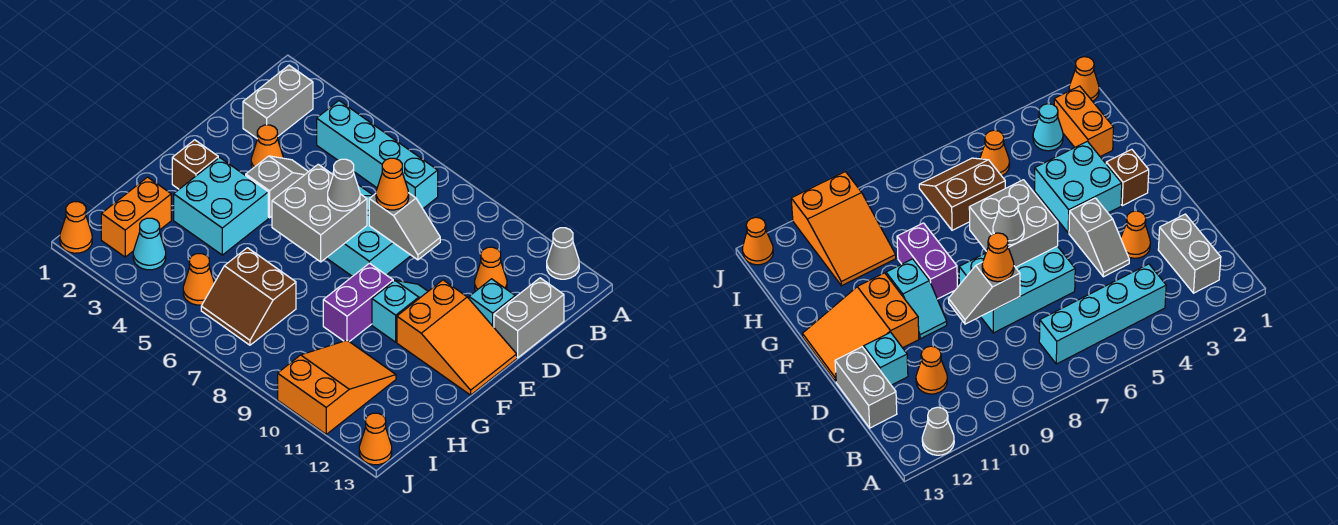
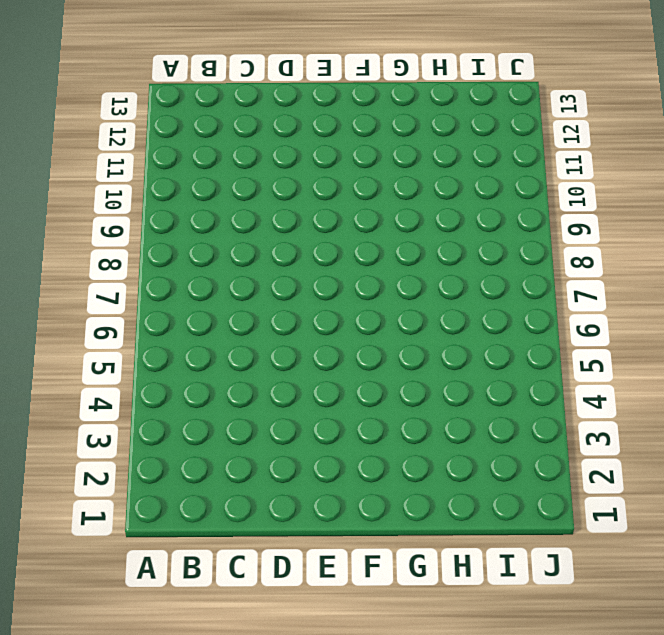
none -> grey 1x1 cone [547,228,579,279]
none -> grey 1x2 brick [243,65,313,139]
none -> cyan 1x4 brick [317,101,438,208]

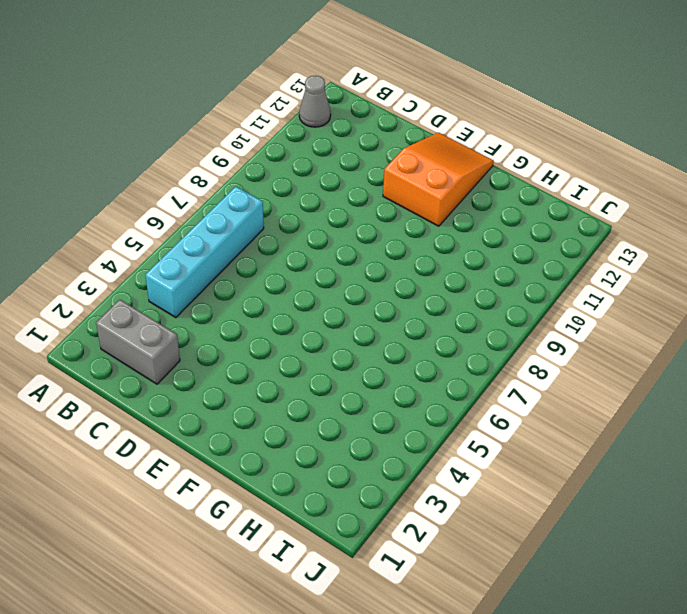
none -> orange 1x1 cone [475,247,507,291]
none -> grey 1x2 brick [494,278,564,358]
none -> orange 1x1 cone [251,125,284,169]

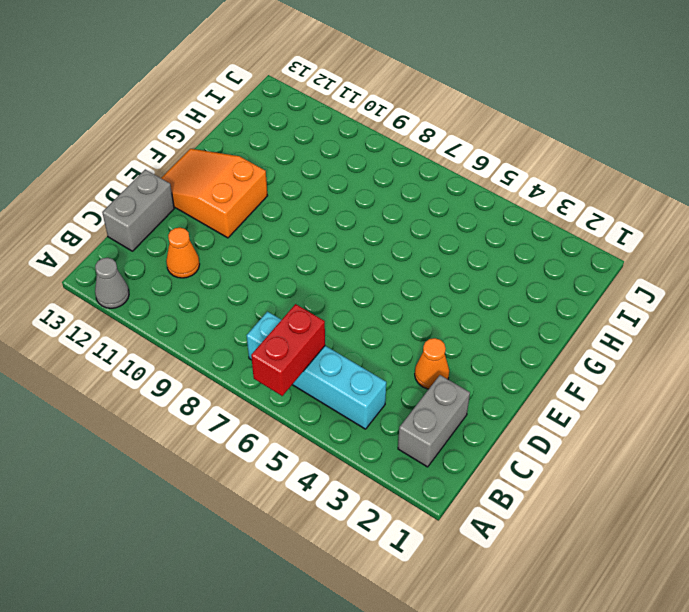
red 1x2 brick [251,304,325,396] -> none
none -> grey 1x2 slope [246,156,308,218]
none -> cyan 2x3 brick [327,184,411,277]
none -> cyan 1x1 brick [469,279,515,327]

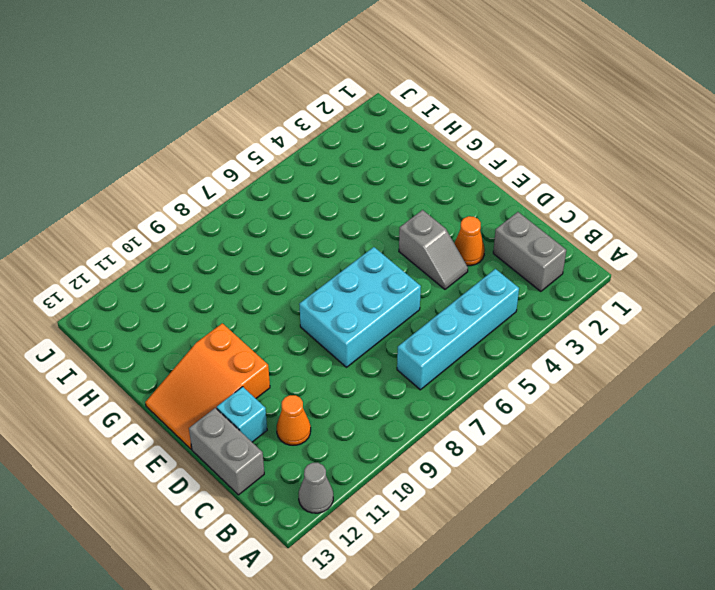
none -> cyan 1x2 slope [372,280,428,342]
none -> brown 1x1 brick [172,140,218,189]
none -> cyan 2x2 brick [174,157,268,255]

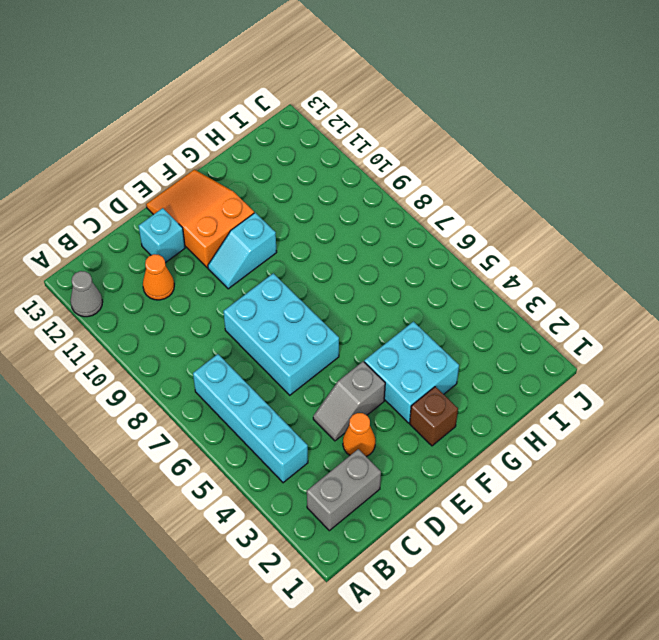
none -> grey 1x2 brick [494,278,564,358]
none -> purple 1x2 brick [323,263,393,342]
none -> orange 1x2 brick [101,177,171,257]

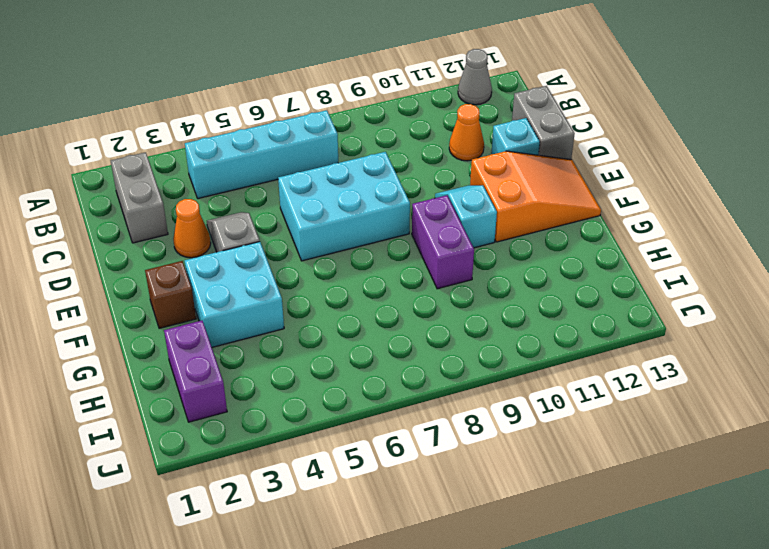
purple 1x2 brick [164,321,227,422] -> orange 1x2 brick [101,177,171,257]
none -> brown 2x2 slope [201,248,296,345]
none -> orange 2x3 slope [278,340,396,434]
none -> cyan 1x1 cone [133,218,166,270]

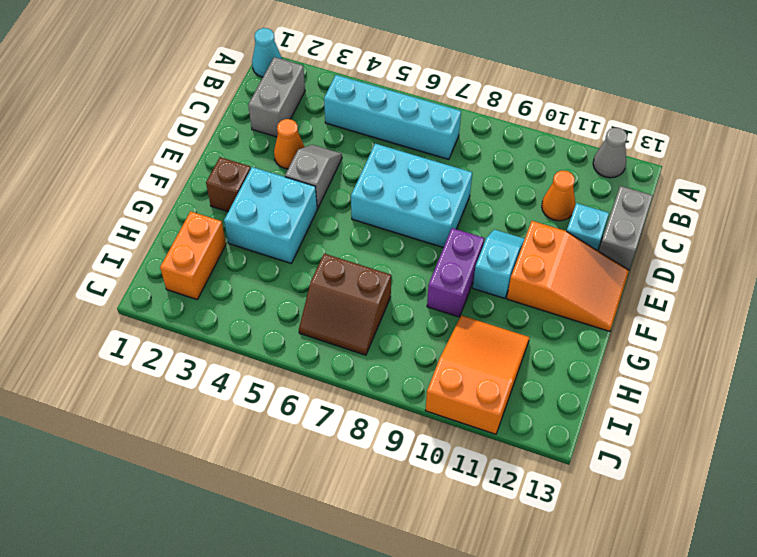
cyan 1x1 cone [252,28,282,77] -> cyan 1x1 cone moved to [133,218,166,270]
none -> orange 1x1 cone [183,254,214,305]
none -> orange 1x1 cone [60,202,92,253]
none -> orange 1x1 cone [359,413,392,465]

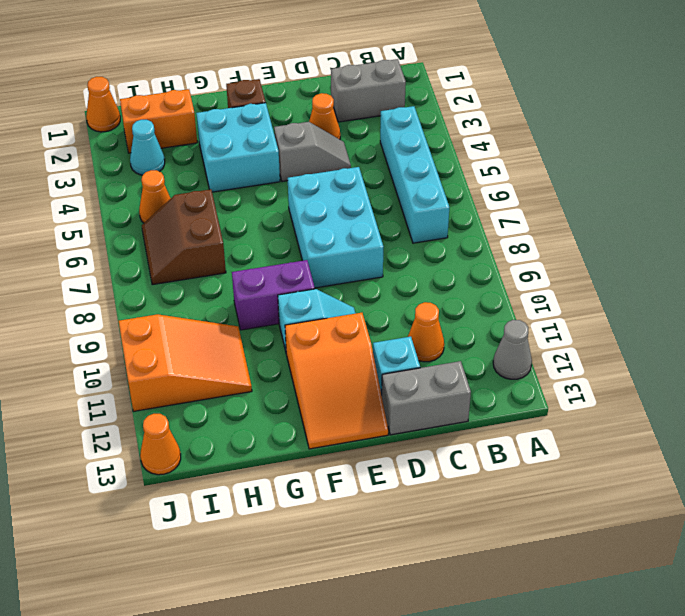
none -> grey 1x2 slope [369,193,440,260]
none -> grey 2x2 brick [272,164,367,262]
none -> orange 1x1 cone [376,158,409,210]

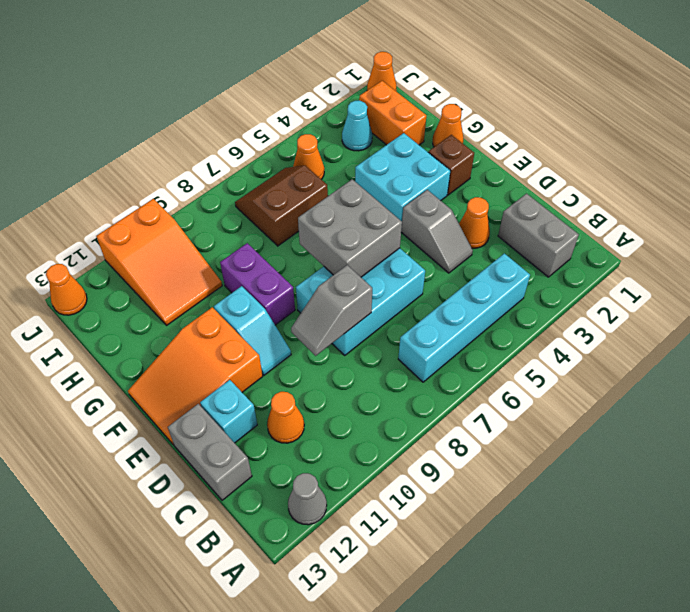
orange 1x1 cone [433,104,463,147] -> orange 1x1 cone moved to [376,158,409,210]
none -> grey 1x1 cone [328,159,360,211]

